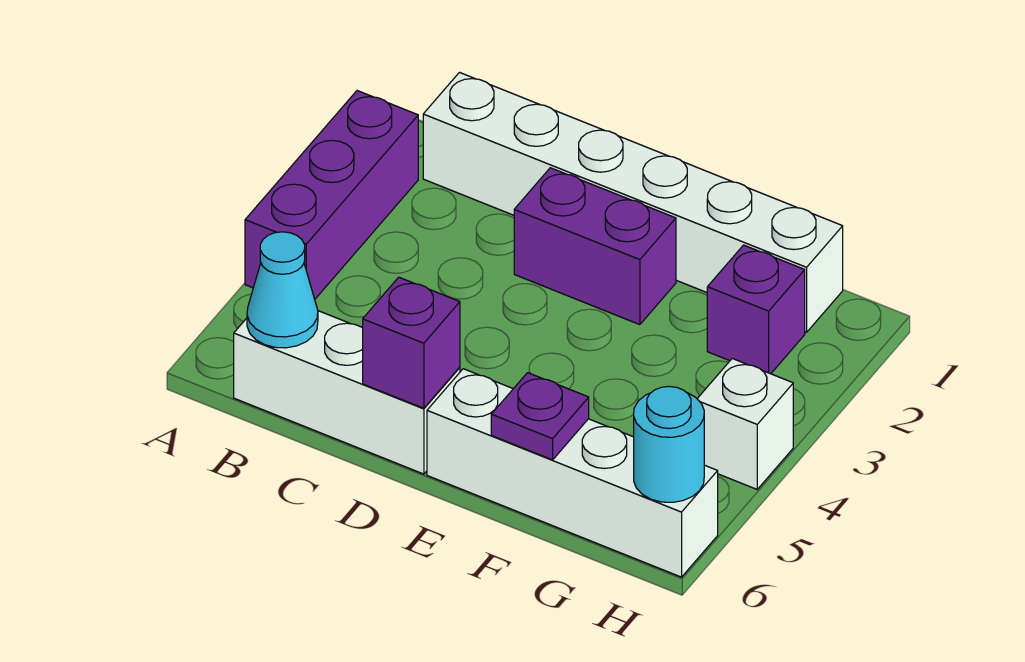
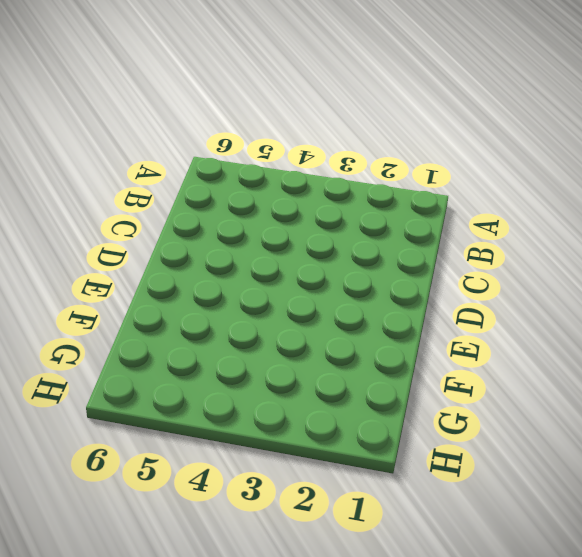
none -> purple 1x3 brick [245,91,418,299]
none -> white 1x6 brick [423,73,843,332]

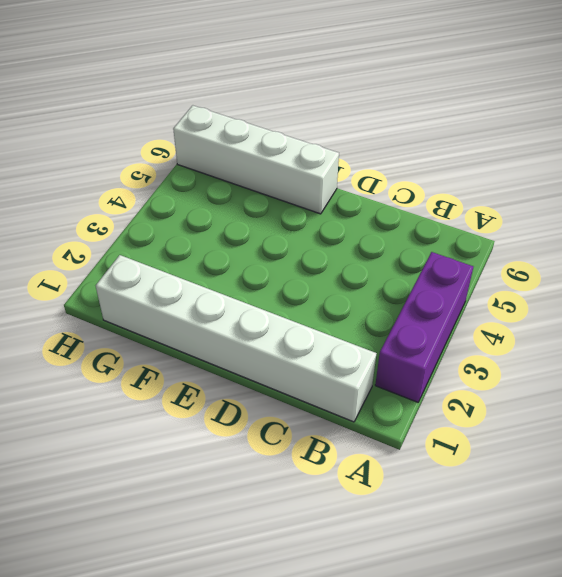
none -> white 1x3 brick [234,311,460,474]
none -> purple 1x2 brick [514,168,676,325]

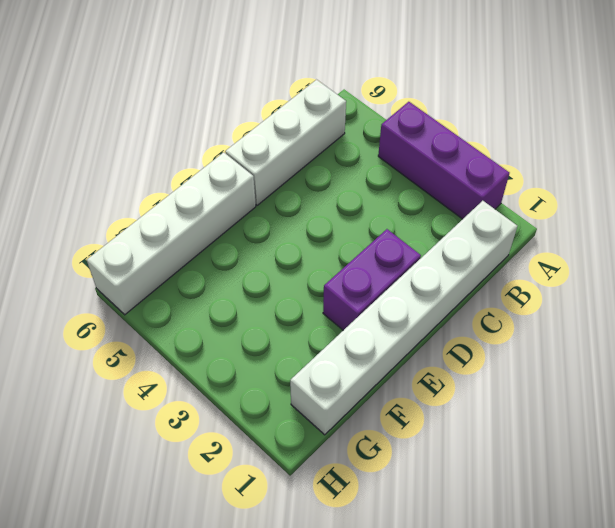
none -> purple 1x1 brick [707,245,805,374]
none -> white 1x1 brick [697,359,793,489]

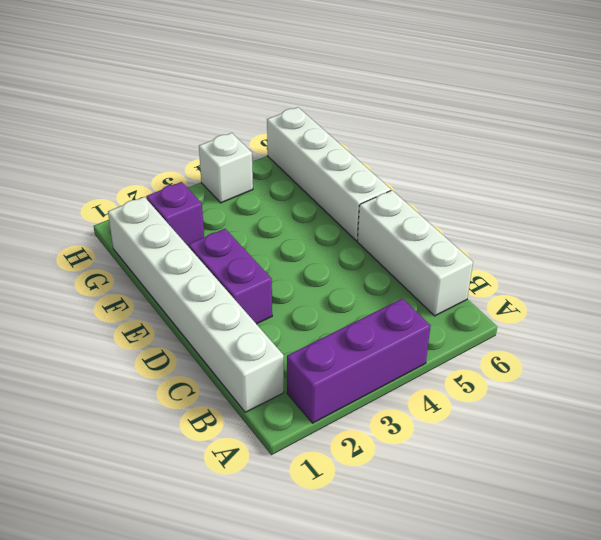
none -> cyan 1x1 cone [247,232,318,348]
none -> purple 1x1 brick [363,277,460,408]

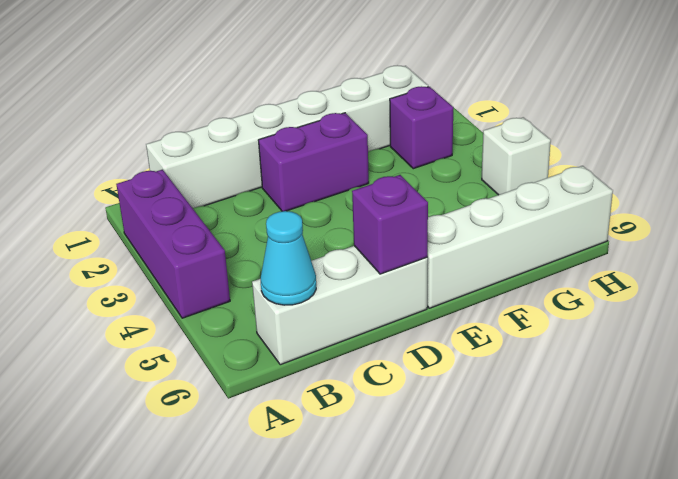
none -> purple 1x1 plate [491,373,589,460]
none -> cyan 1x1 round brick [634,386,704,502]

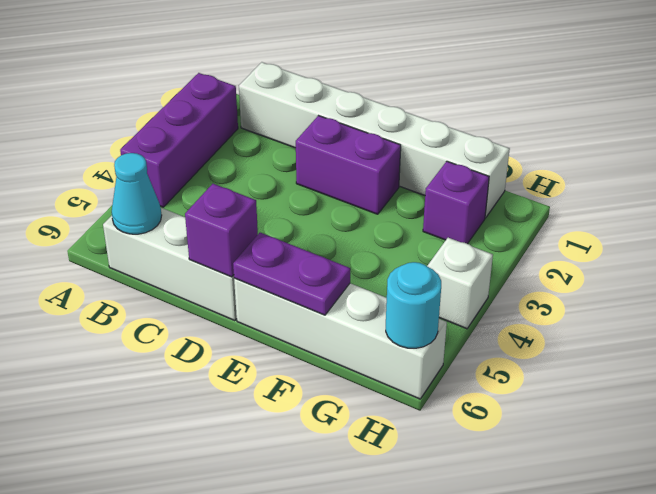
purple 1x2 plate [233,233,350,315] -> purple 1x1 plate [491,373,589,460]

